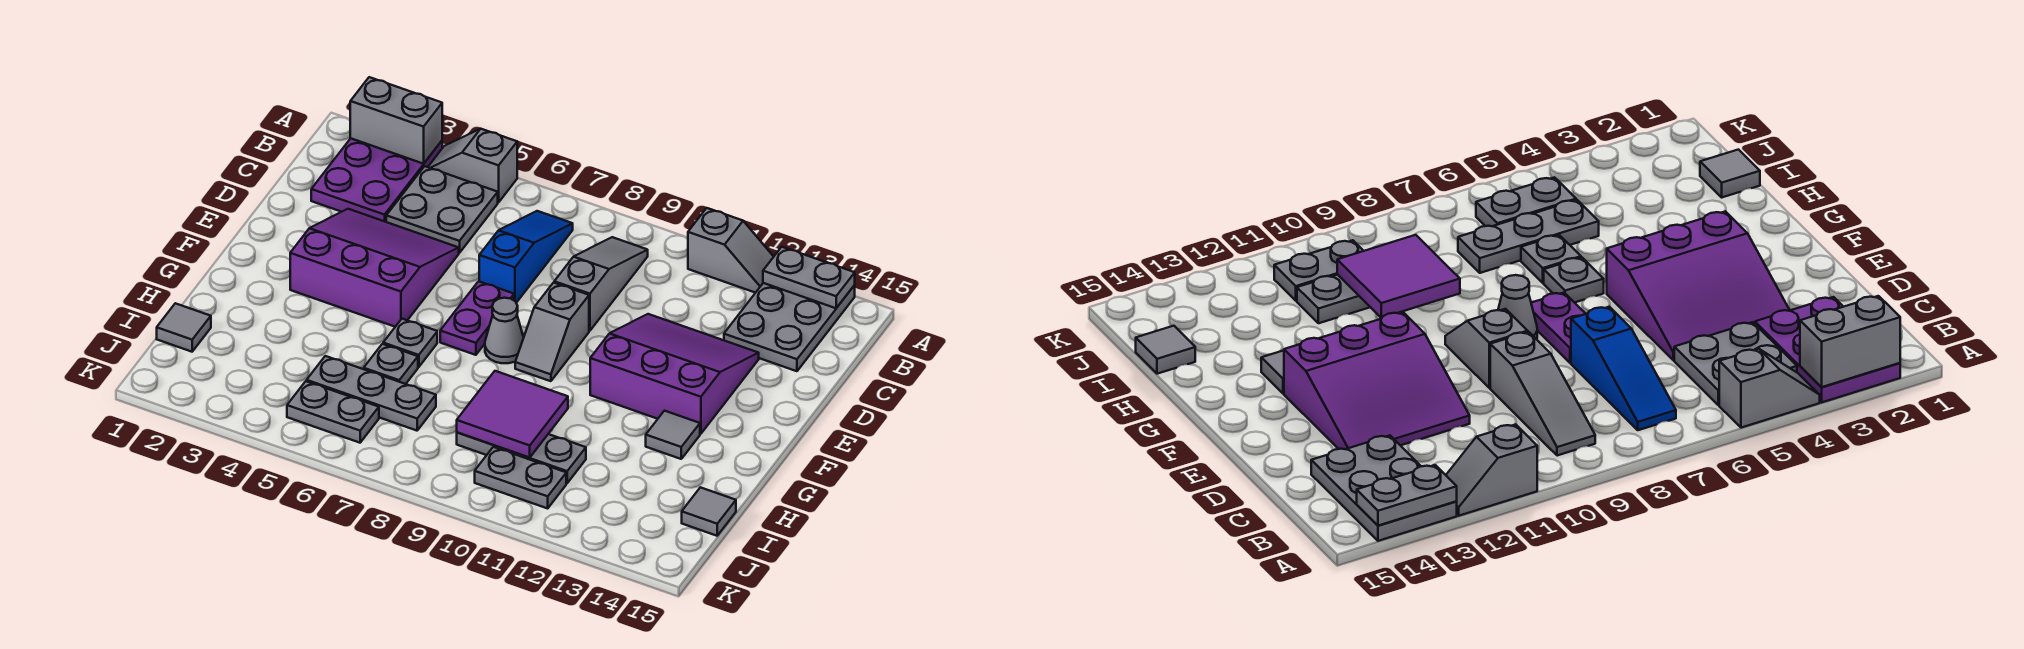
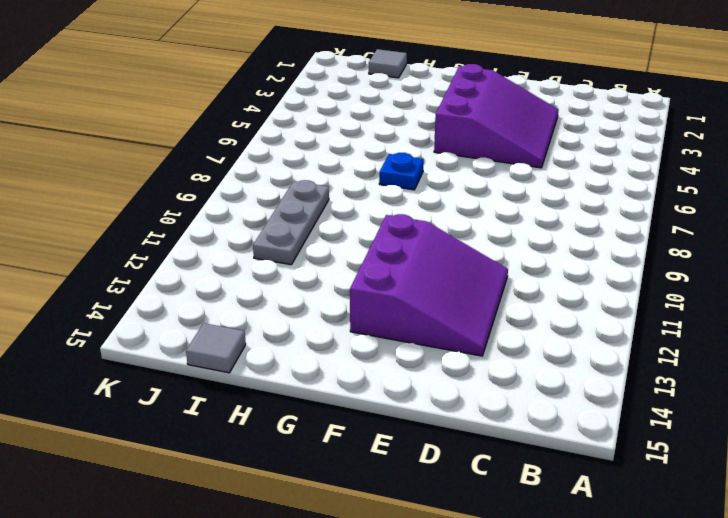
blue 1x1 plate [379,153,424,190] -> none
none -> purple 2x3 plate [311,138,442,222]
none -> grey 1x2 slope [428,129,517,203]
none -> grey 1x2 slope [688,208,774,293]

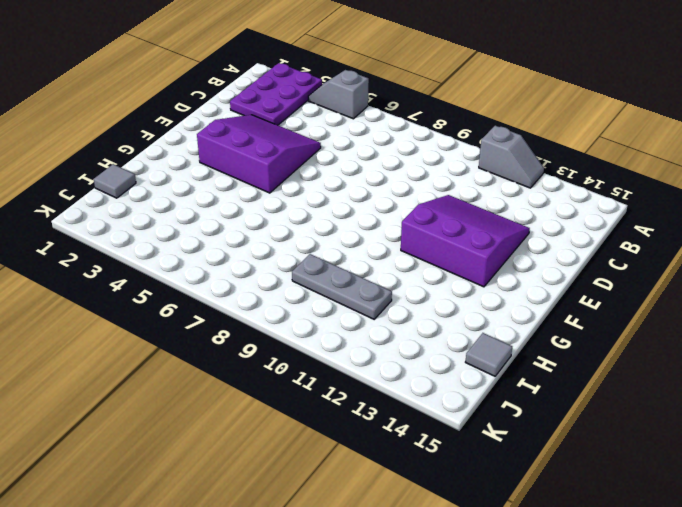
none -> grey 2x3 plate [724,283,855,371]
none -> grey 2x2 plate [386,166,498,253]
none -> blue 1x3 slope [479,211,573,303]

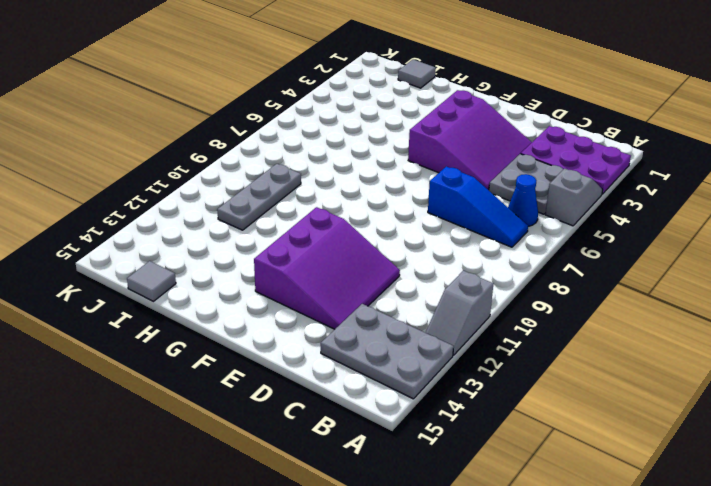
blue 1x1 cone [508,174,538,226] -> none
none -> grey 1x3 slope [554,237,648,331]
none -> purple 1x2 plate [440,281,514,355]
none -> grey 1x2 slope [515,283,589,381]

